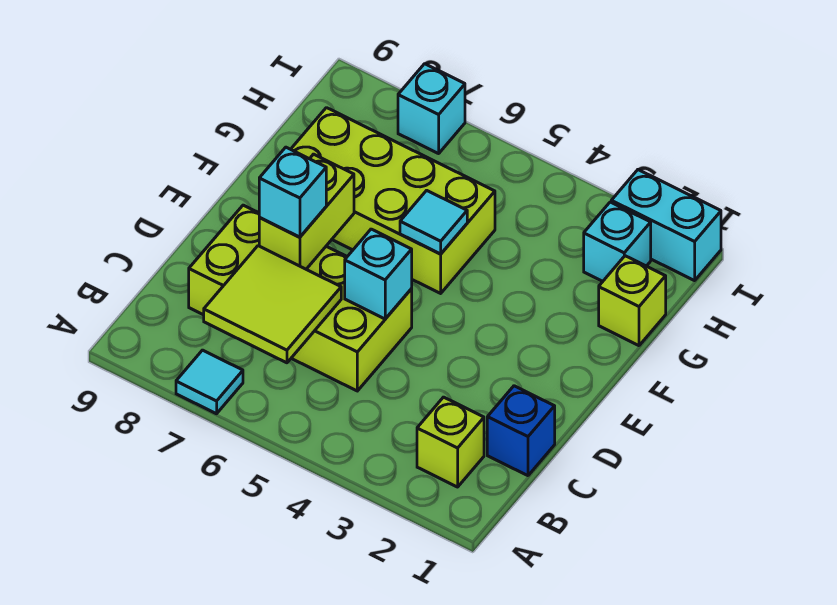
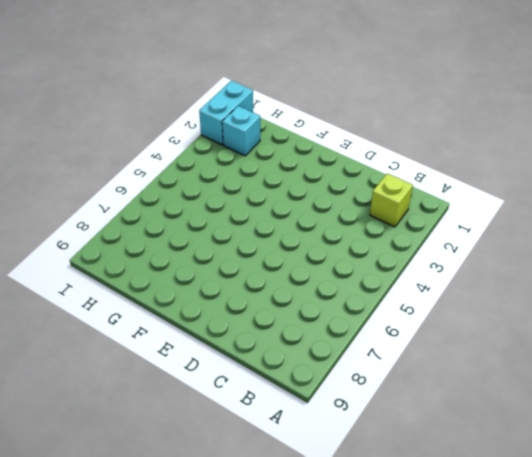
none -> cyan 1x1 tile [176,350,243,414]
none -> blue 1x1 brick [487,386,555,476]
none -> lime 2x4 brick [189,205,412,391]

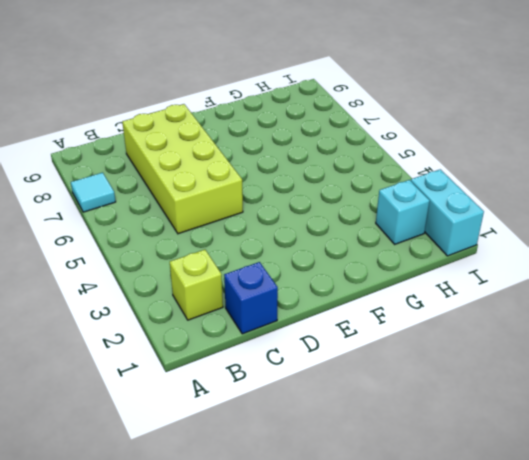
none -> lime 2x4 brick [291,108,495,293]
none -> lime 1x1 brick [599,256,666,346]
none -> cyan 1x1 brick [398,64,465,154]

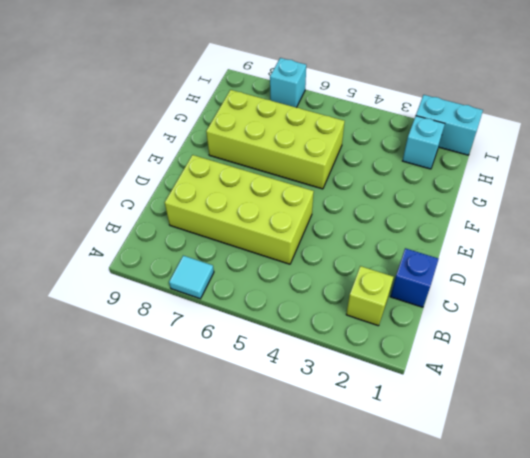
none -> lime 1x1 brick [599,256,666,346]
none -> lime 2x2 tile [204,246,341,363]
none -> cyan 1x1 brick [345,229,412,319]

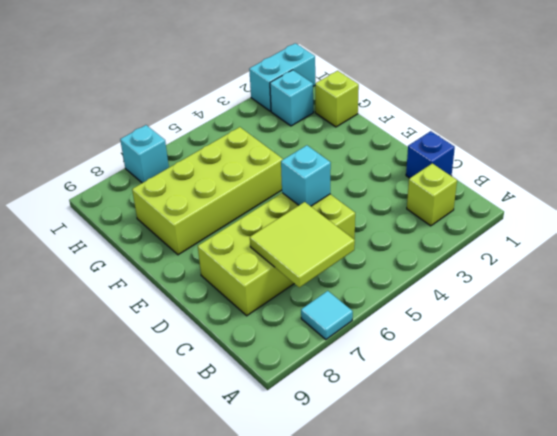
none -> lime 1x2 brick [259,154,354,269]
none -> cyan 1x1 tile [400,190,467,254]
none -> cyan 1x1 brick [259,147,326,237]

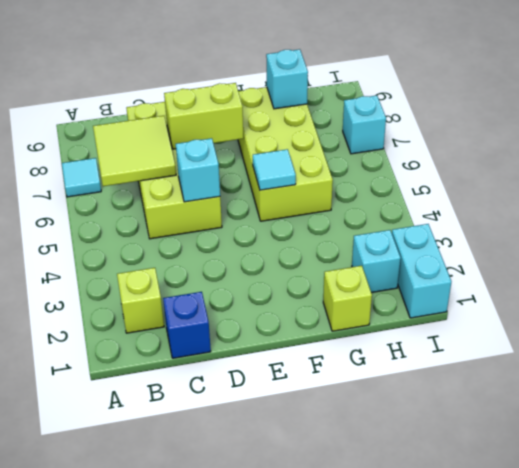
cyan 1x1 brick [266,49,308,109] -> cyan 1x1 brick moved to [259,147,326,237]

